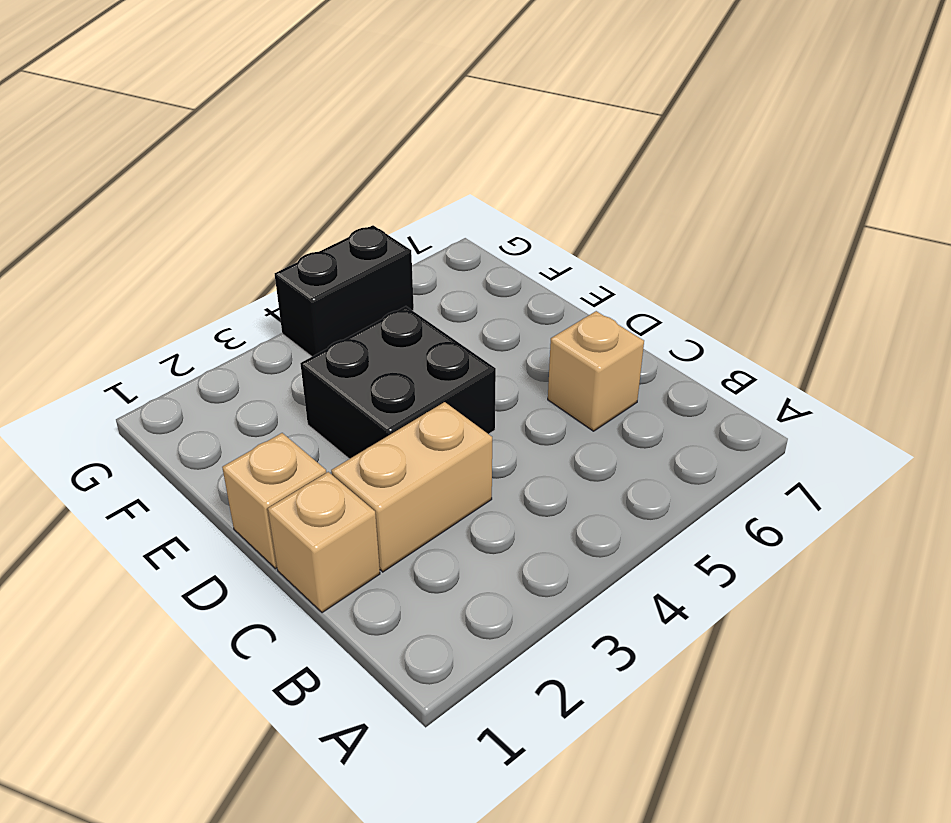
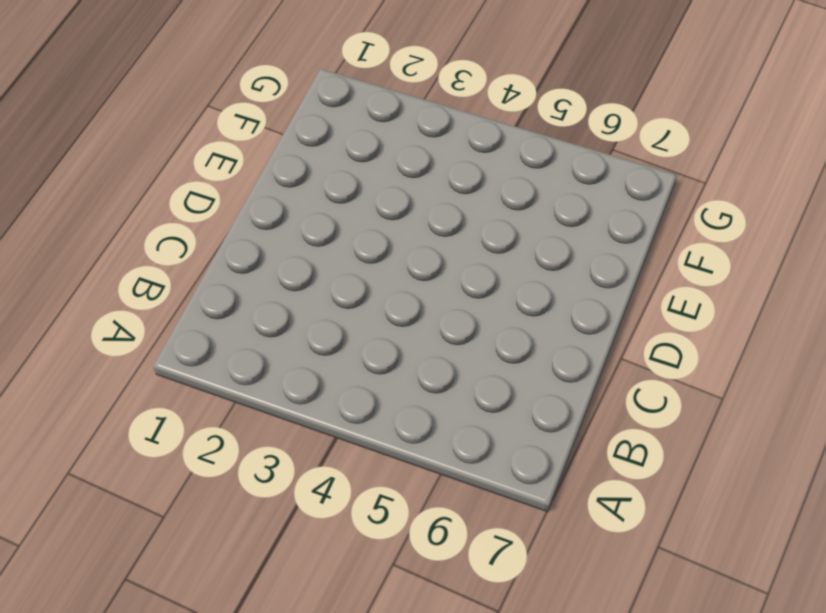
none -> tan 1x1 brick [268,472,380,613]
none -> tan 1x2 brick [331,402,492,572]

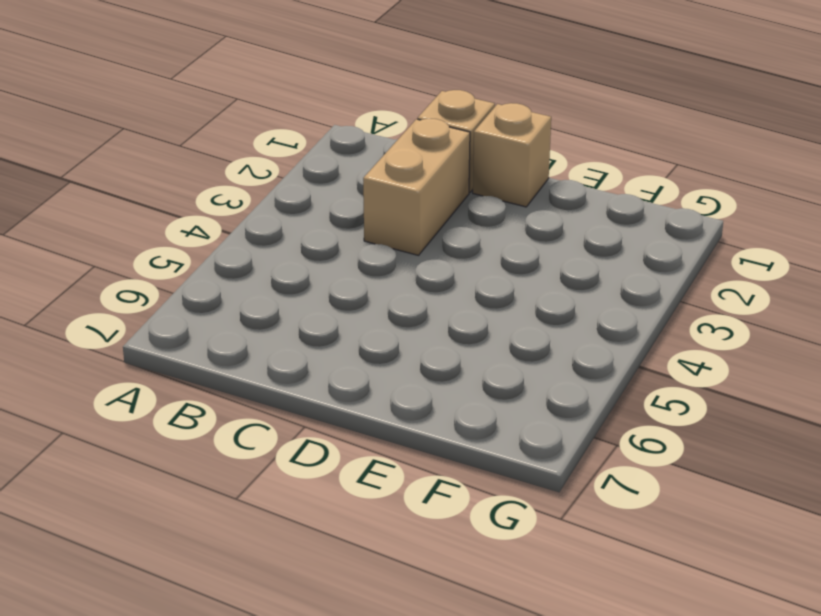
none -> tan 1x1 brick [548,311,644,431]
none -> black 2x2 brick [300,306,496,459]

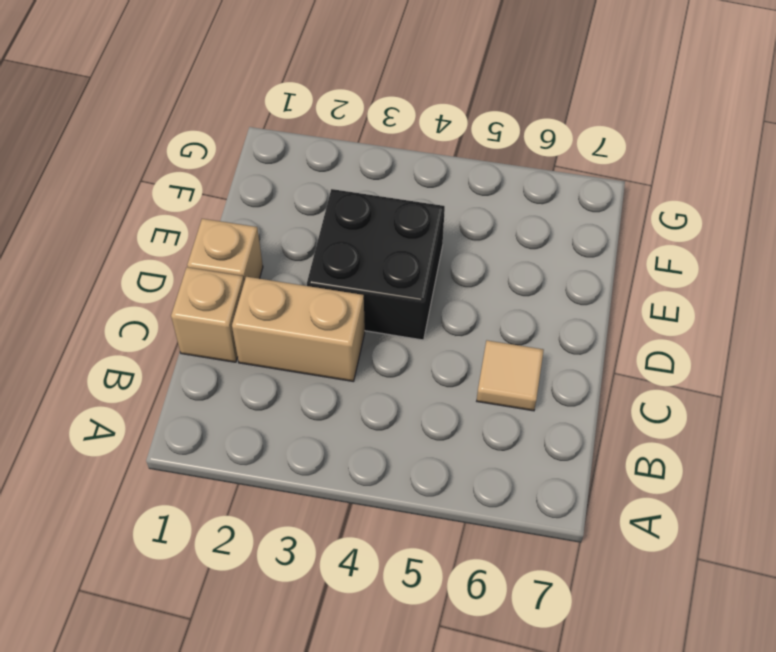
tan 1x1 tile [477,340,544,411] -> tan 1x1 brick [548,311,644,431]
none -> black 1x2 brick [275,225,414,357]

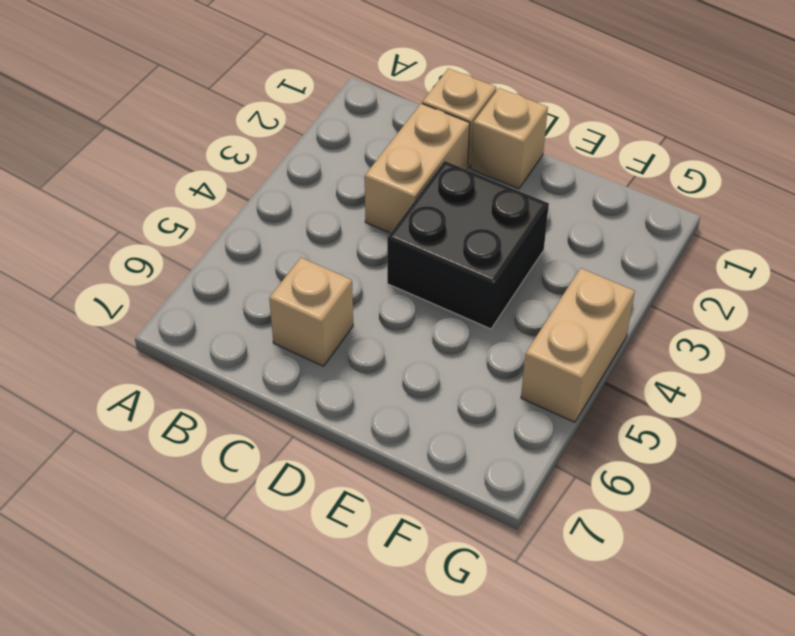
tan 1x2 brick [521,268,635,422] -> black 1x2 brick [275,225,414,357]

